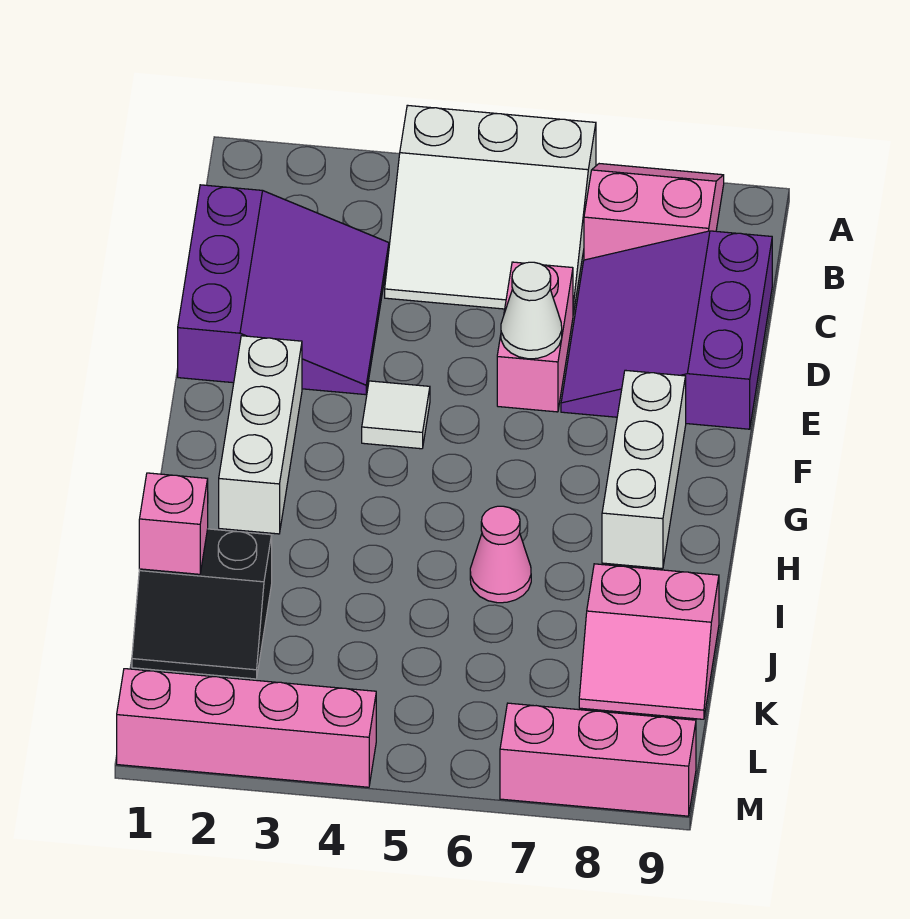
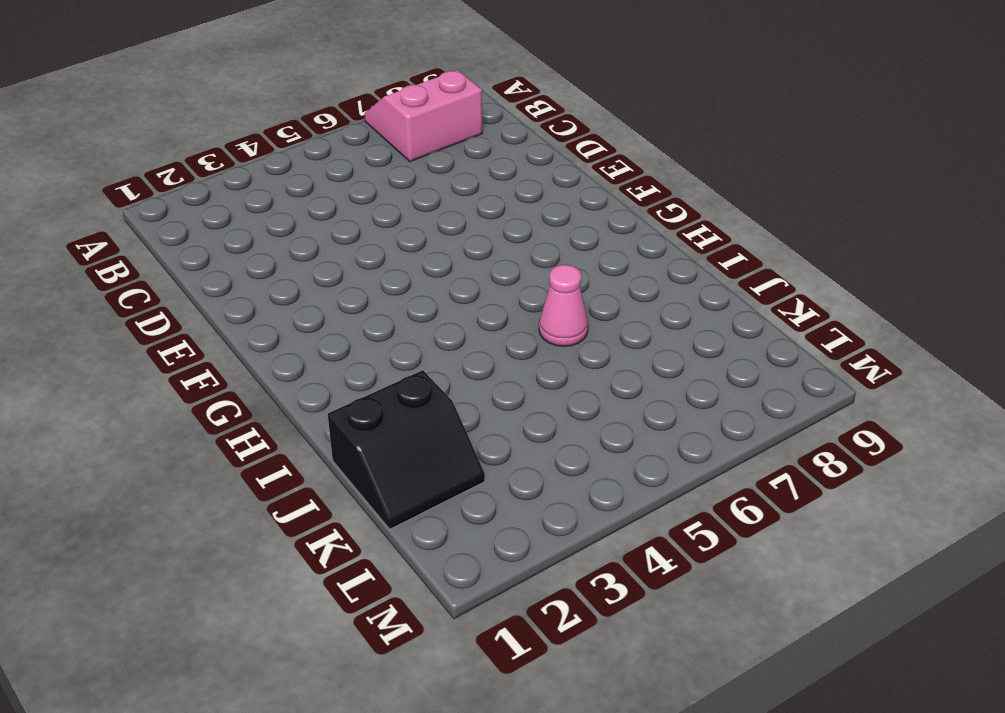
none -> white 3x3 slope [385,105,596,314]
none -> purple 3x3 slope [178,185,389,395]
none -> purple 3x3 slope [561,231,772,429]

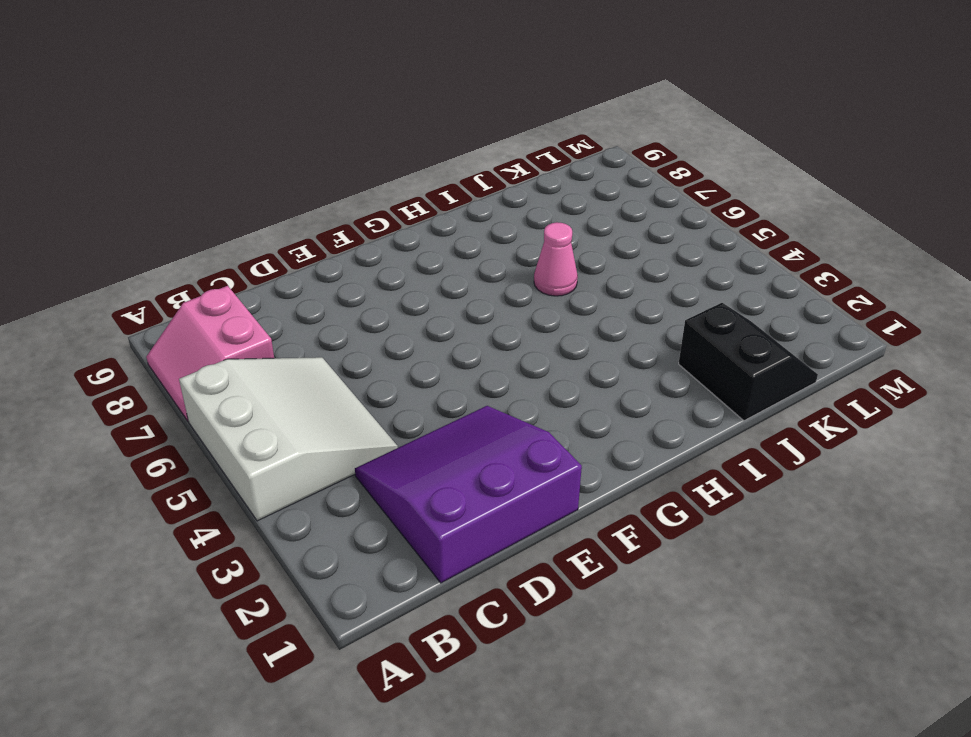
none -> purple 3x3 slope [561,231,772,429]
none -> pink 1x2 brick [497,262,573,412]
none -> white 1x3 brick [219,336,302,534]

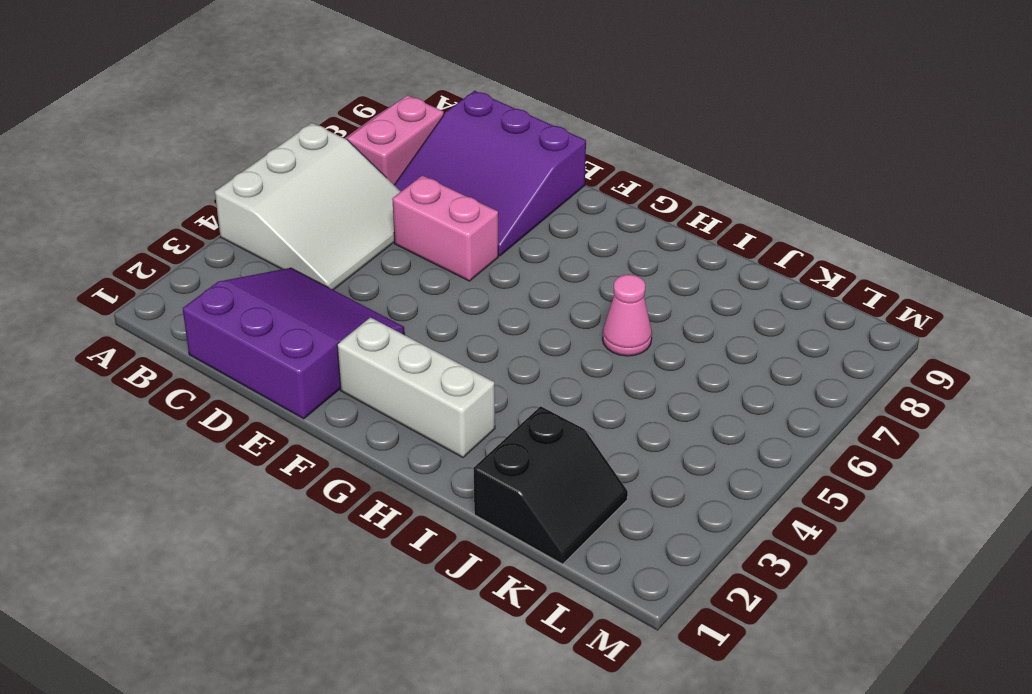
none -> white 1x1 tile [362,381,430,449]
none -> white 1x3 brick [602,370,686,569]
none -> pink 2x2 slope [579,564,719,719]

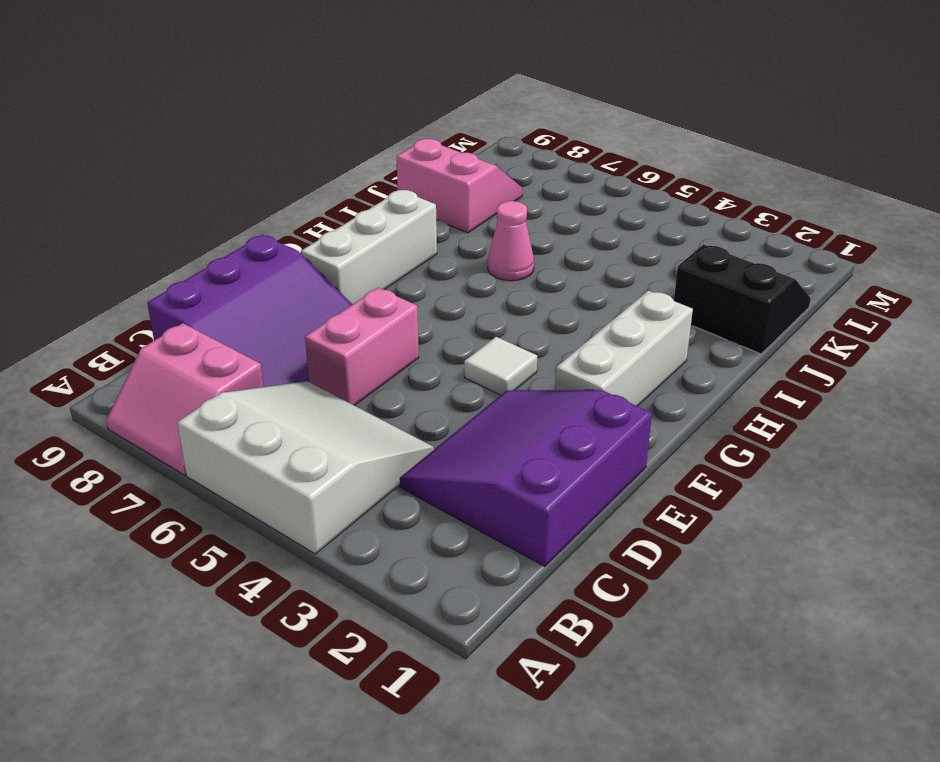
none -> pink 1x4 brick [117,669,376,787]
none -> pink 1x3 brick [500,703,696,816]
none -> white 1x1 cone [501,262,562,359]

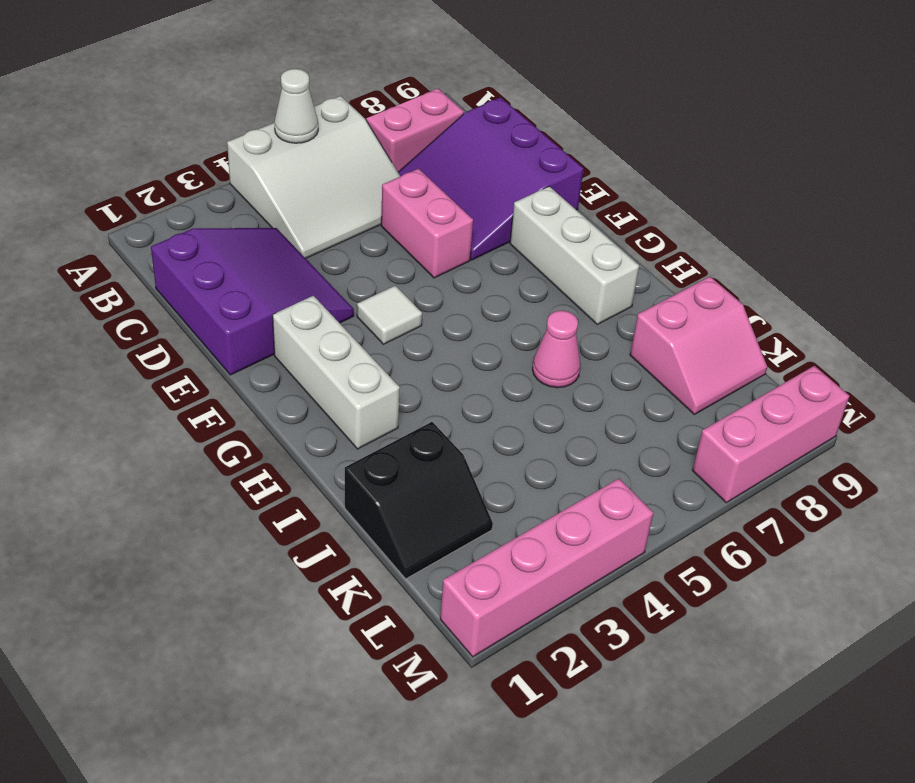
white 1x1 cone [274,69,318,143] -> white 1x1 cone moved to [501,262,562,359]
none -> pink 1x1 brick [139,473,208,574]

